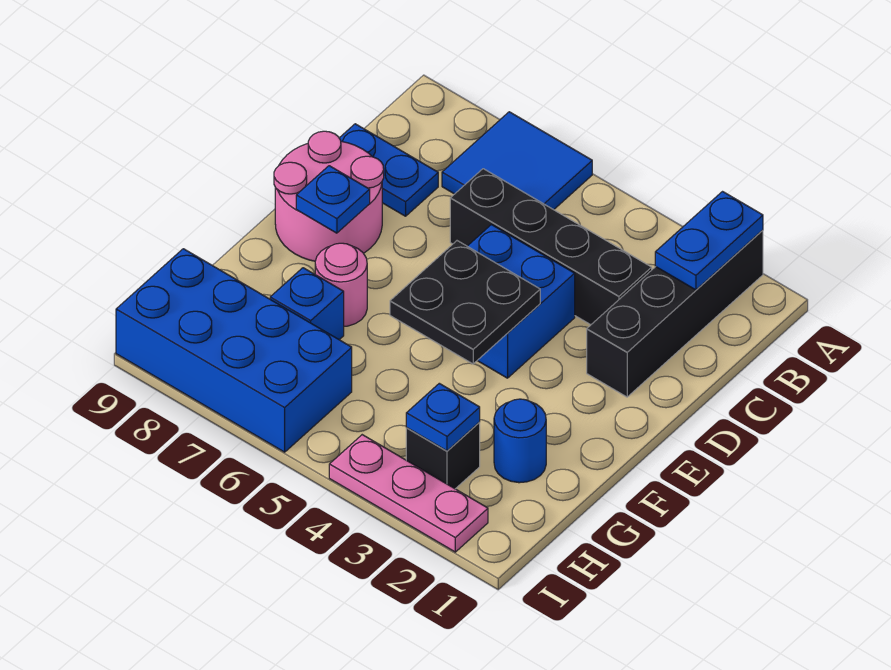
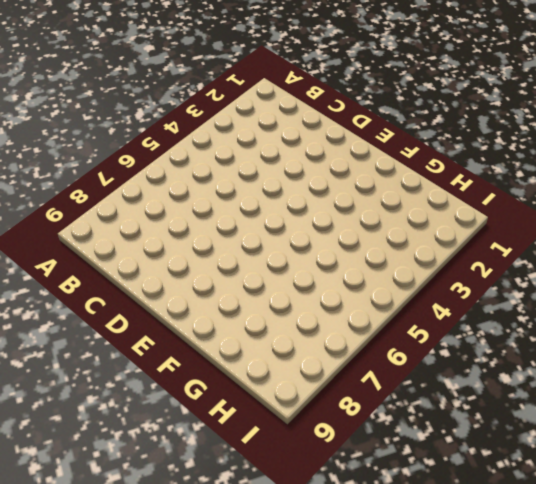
none -> black 1x4 brick [587,230,763,397]
none -> blue 2x2 tile [442,112,592,210]
none -> black 1x4 brick [450,169,652,325]

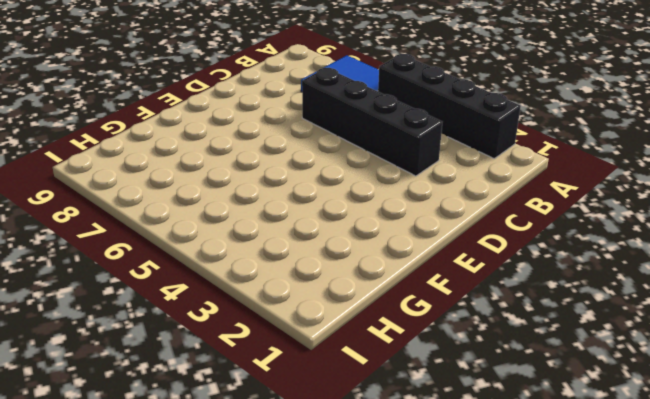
black 1x4 brick [378,54,521,158] -> black 1x4 brick turned to [587,230,763,397]
none -> blue 1x2 plate [339,124,438,216]
none -> blue 2x2 brick [467,225,575,378]
none -> pink 2x2 round brick [274,131,384,261]

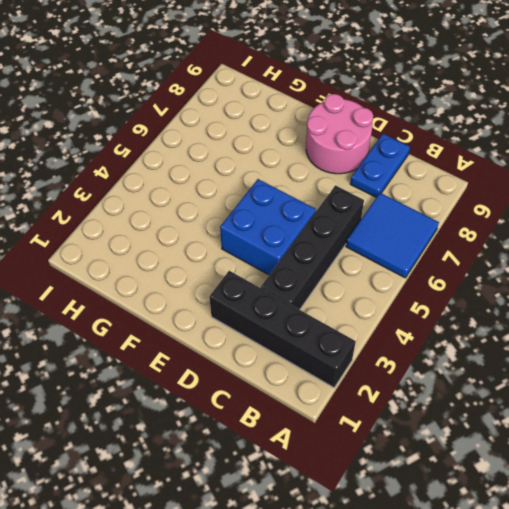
none -> pink 1x1 round brick [315,243,367,326]
none -> blue 1x1 round brick [494,399,546,483]
none -> blue 1x1 brick [270,268,344,340]

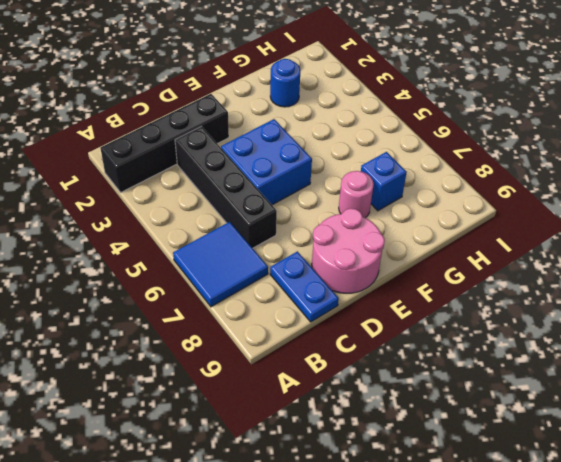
none -> black 1x1 brick [406,422,480,489]
none -> blue 2x4 brick [116,249,352,452]
none -> pink 1x3 plate [329,435,488,552]

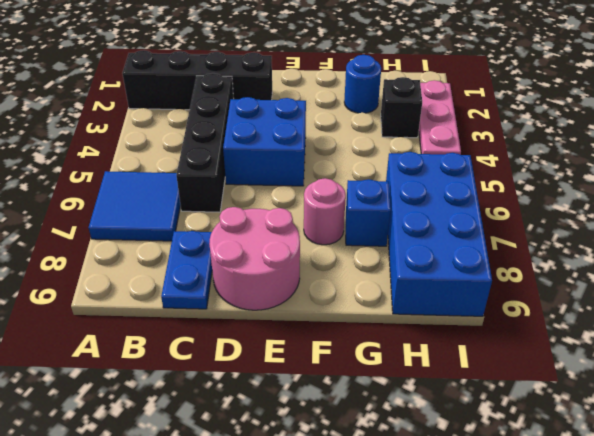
none -> blue 1x2 plate [655,192,763,290]
none -> black 2x2 plate [390,241,540,364]
none -> blue 1x1 plate [296,166,370,233]

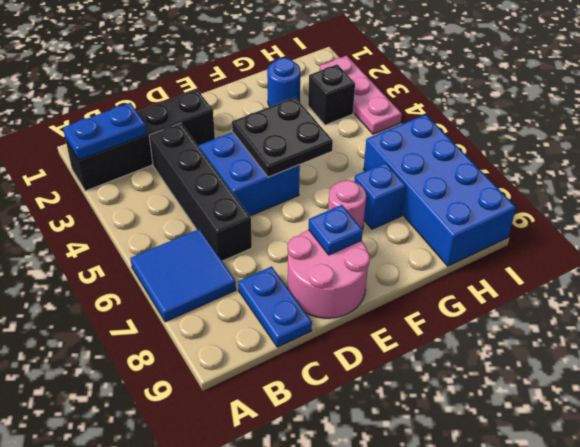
none -> blue 1x1 plate [406,383,480,451]

